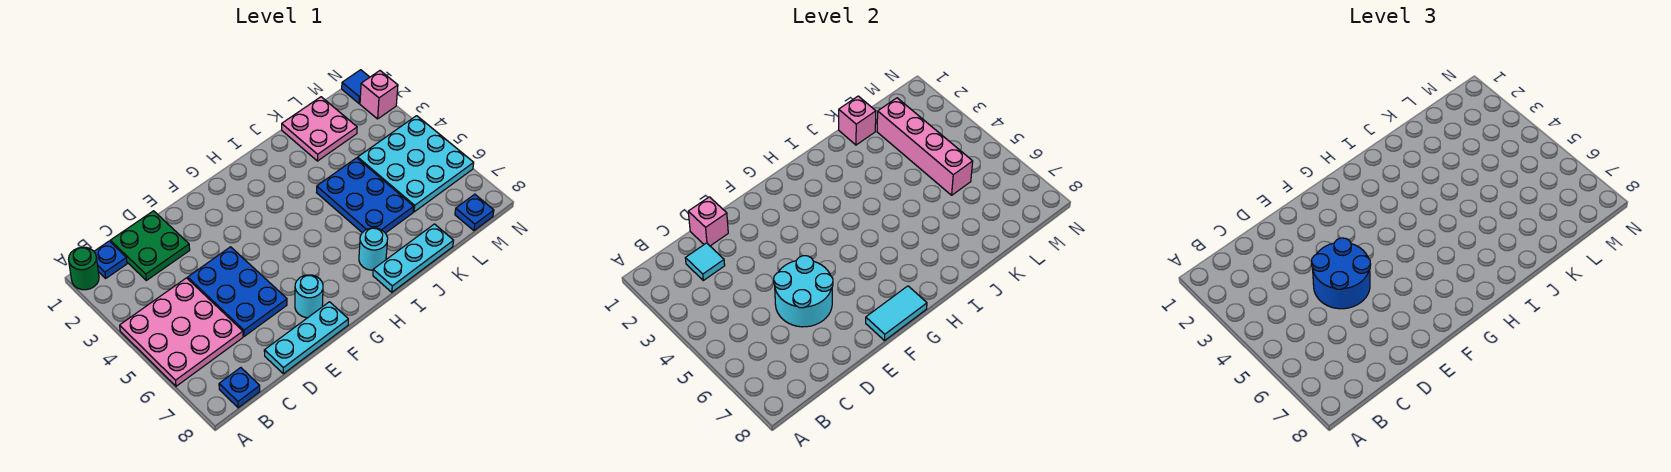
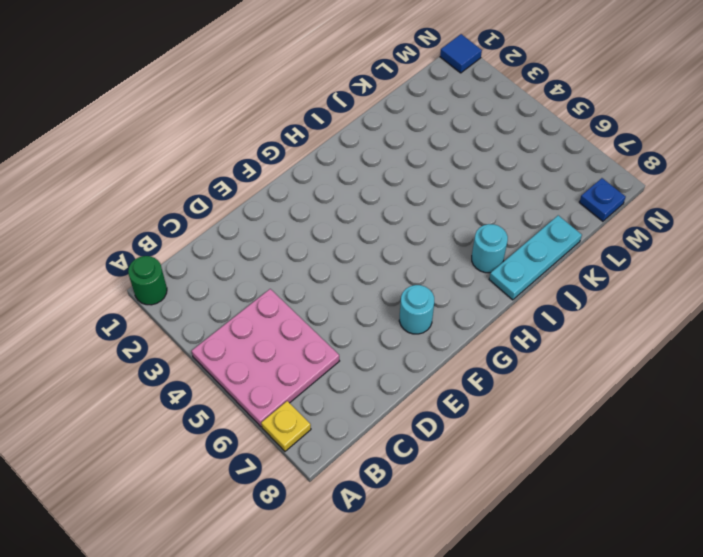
yellow 1x1 plate [261,401,311,451] -> none
none -> blue 1x1 plate [94,241,127,278]
none -> blue 1x1 plate [219,368,260,408]
none -> green 2x2 plate [110,211,190,280]

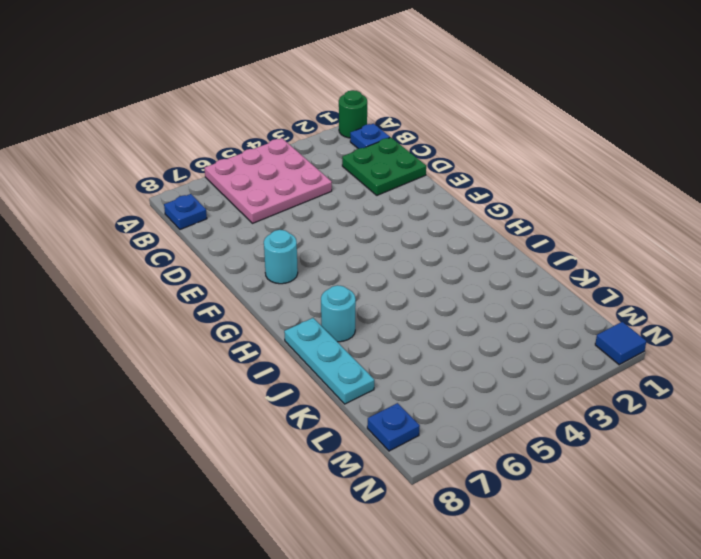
none -> blue 2x3 plate [188,247,287,336]
none -> cyan 1x3 plate [264,302,348,374]
none -> blue 2x3 plate [317,158,414,233]

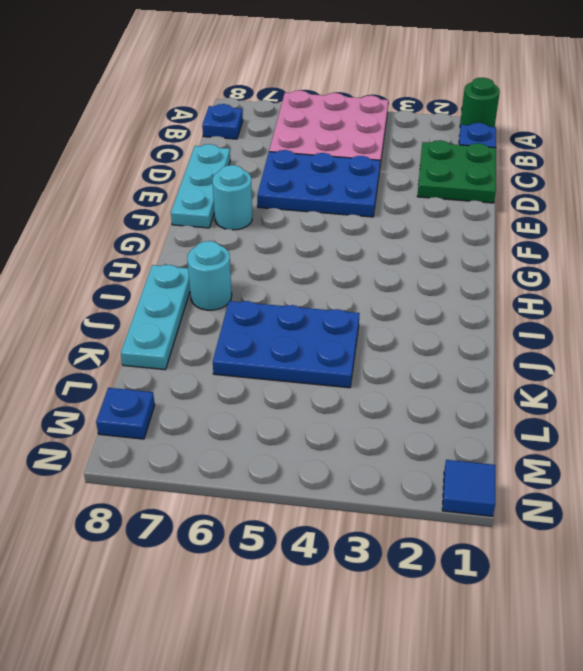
none -> pink 2x2 plate [282,97,357,161]
none -> cyan 3x3 plate [358,116,474,212]
none -> pink 1x1 brick [360,71,398,119]

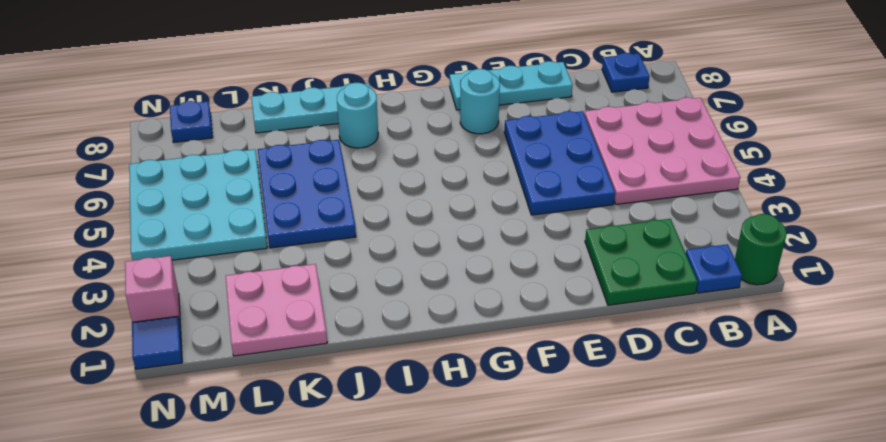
none -> cyan 1x1 tile [685,243,725,280]
none -> pink 1x1 brick [688,197,728,246]
none -> cyan 2x2 round brick [774,256,833,327]

